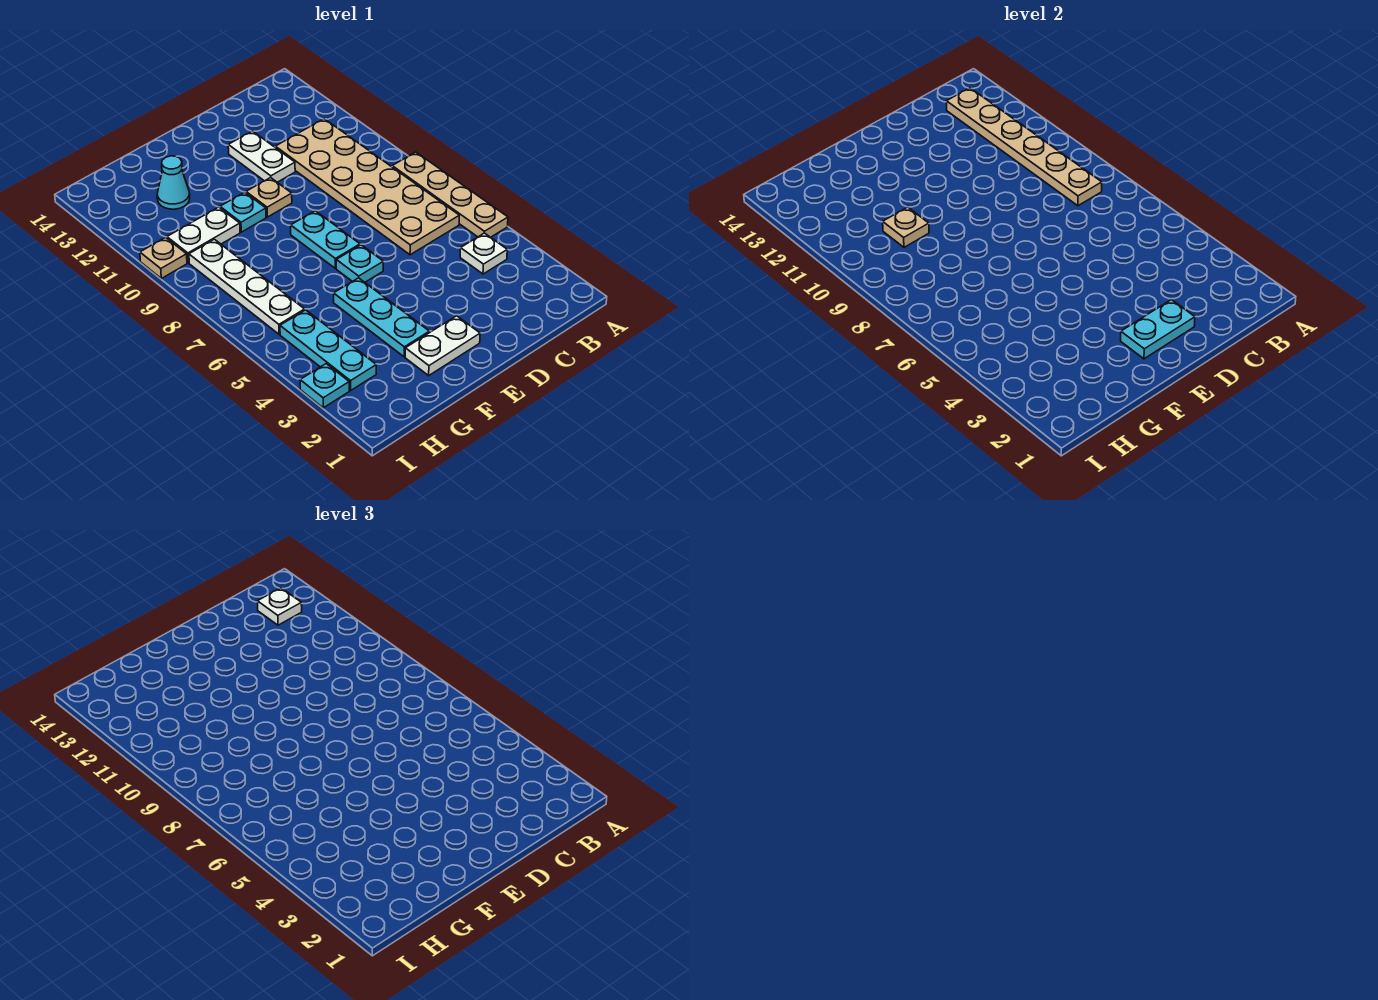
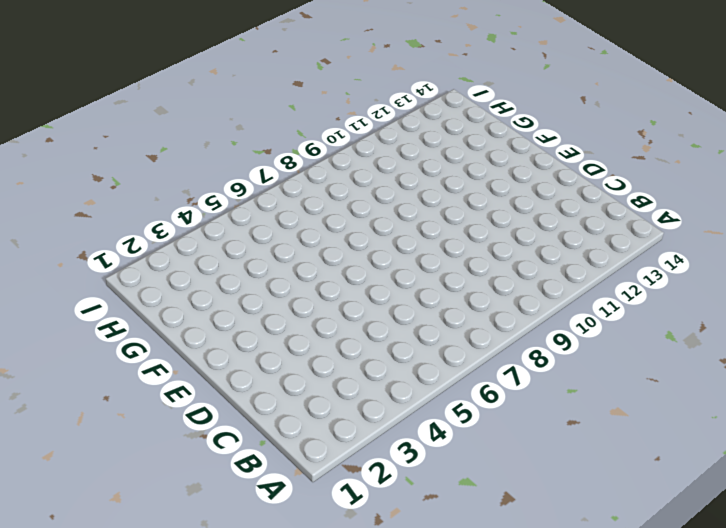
none -> tan 1x4 plate [392,152,508,237]
none -> white 1x1 plate [460,233,507,274]
none -> tan 2x6 plate [275,119,459,255]

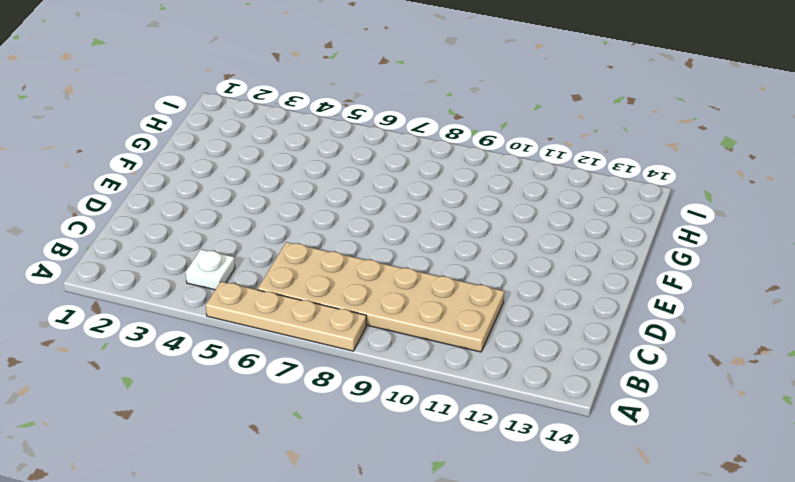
none -> white 1x2 plate [228,131,295,182]
none -> white 1x2 plate [405,316,480,375]
none -> cyan 1x1 plate [336,245,383,282]

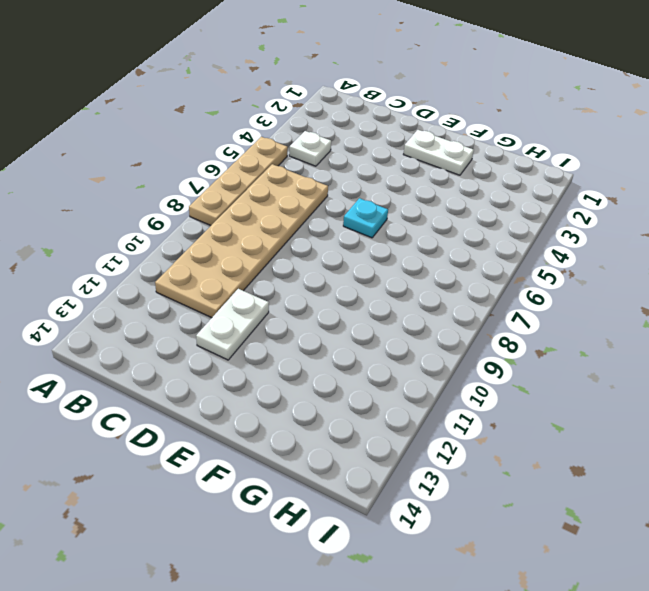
none -> cyan 1x2 plate [291,211,360,268]
none -> tan 1x1 plate [246,178,292,217]
none -> cyan 1x3 plate [334,278,429,357]

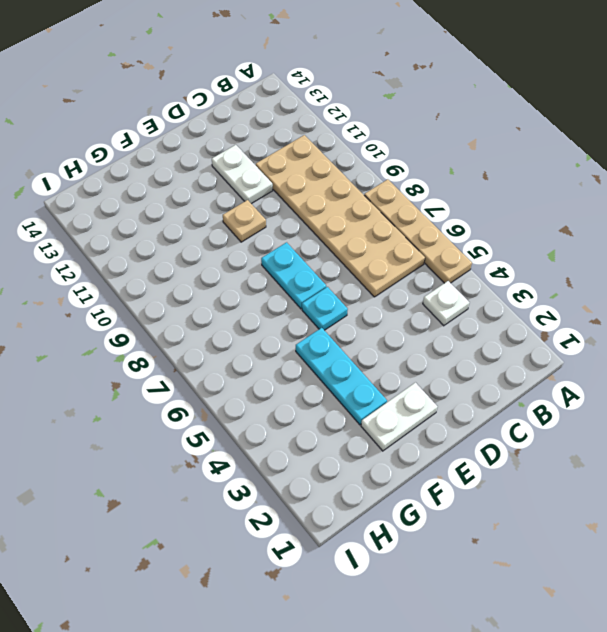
none -> cyan 1x1 plate [220,192,266,232]
none -> white 1x2 plate [167,207,240,263]
none -> cyan 1x1 cone [157,156,190,209]

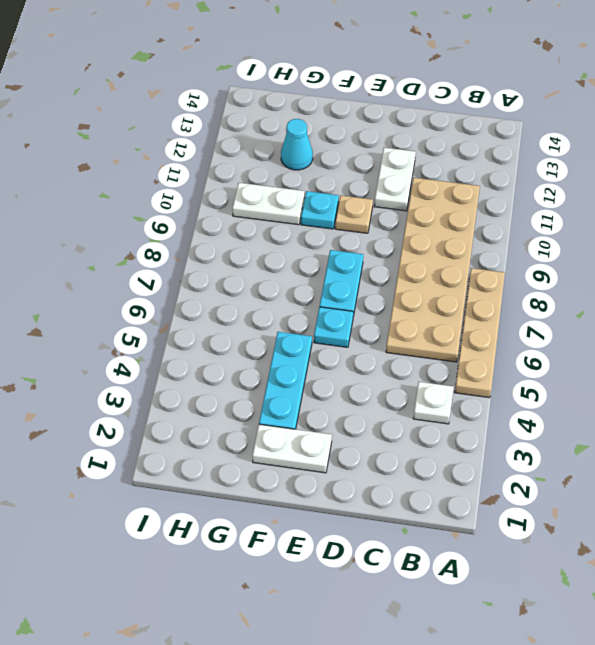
none -> cyan 1x3 plate [280,310,376,391]
none -> white 1x4 plate [189,239,305,334]
none -> cyan 1x1 plate [300,364,349,408]

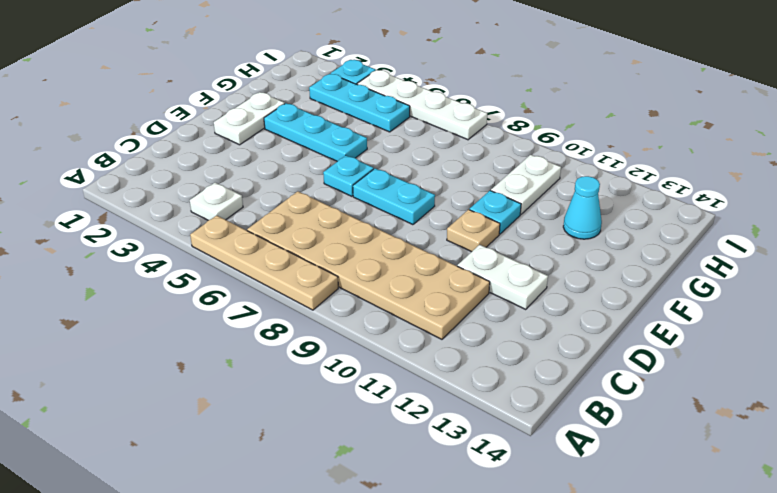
white 1x4 plate [357,70,487,140] -> white 1x4 plate moved to [189,239,305,334]
none -> tan 1x1 plate [140,238,187,278]
none -> tan 1x6 plate [946,88,1102,206]
none -> cyan 1x2 plate [1121,300,1195,359]

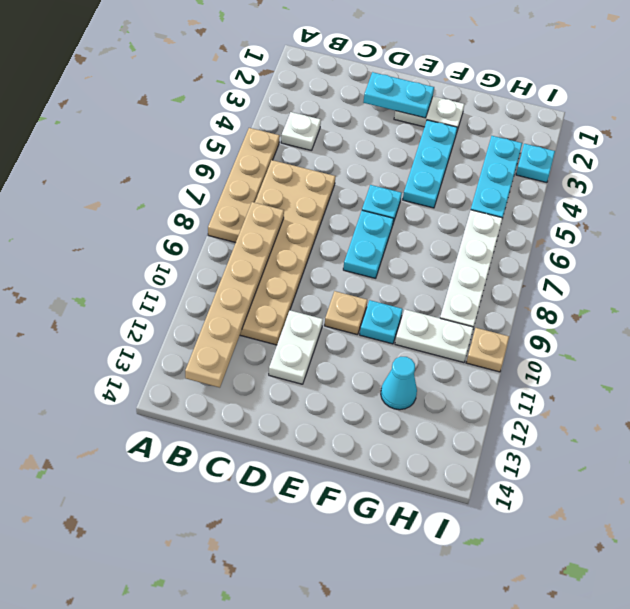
none -> tan 1x1 plate [883,207,929,247]
none -> white 1x1 plate [257,588,302,625]

